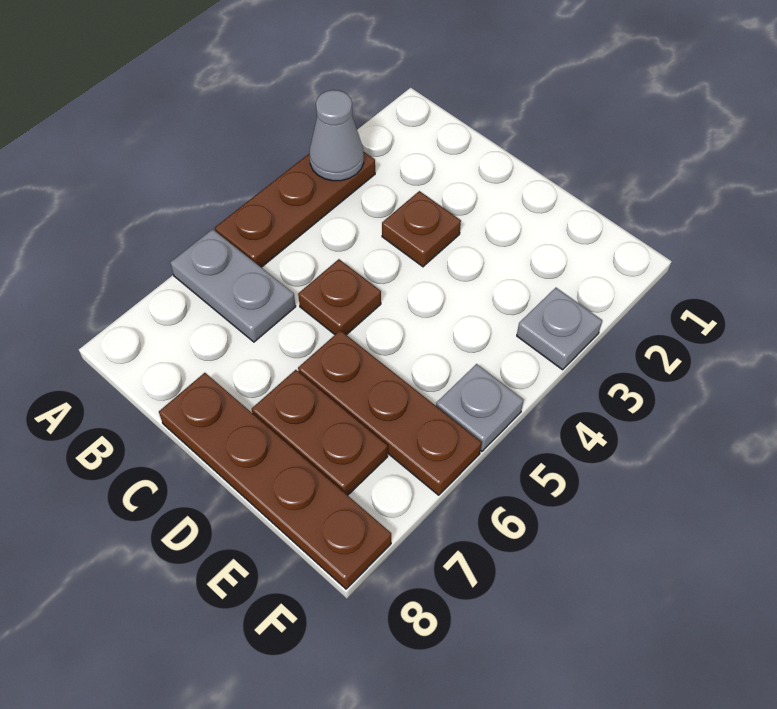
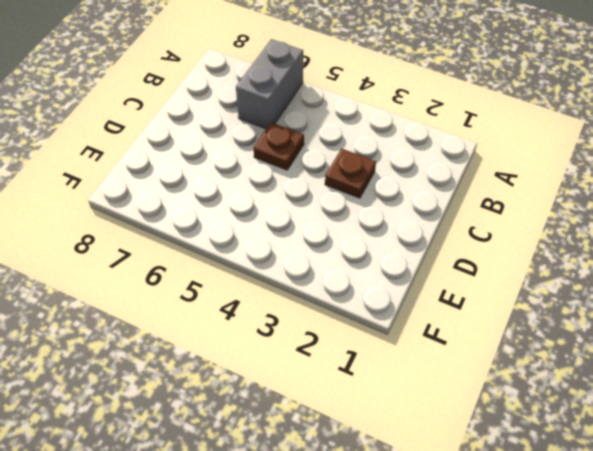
grey 1x2 brick [236,39,303,129] -> grey 1x2 plate [170,229,296,342]
none -> brown 1x3 plate [215,151,375,267]
none -> brown 1x4 plate [159,373,391,589]

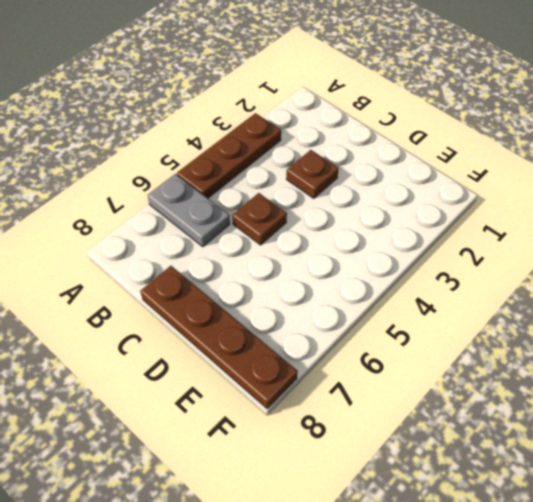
none -> brown 1x3 plate [298,330,482,495]
none -> brown 1x2 plate [252,370,388,495]

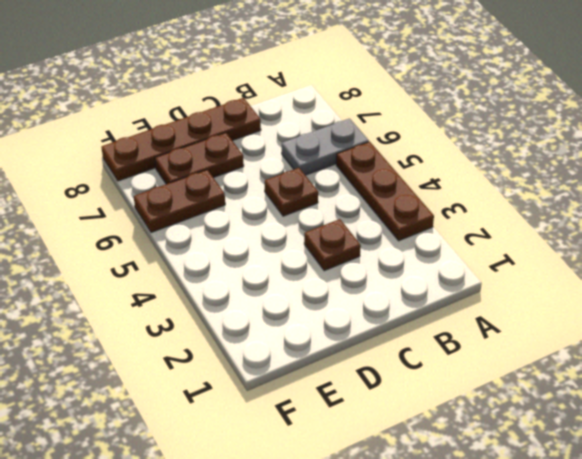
brown 1x2 plate [134,170,225,232] -> brown 1x3 plate [298,330,482,495]
none -> grey 1x1 plate [517,288,602,370]
none -> grey 1x1 plate [436,364,524,452]

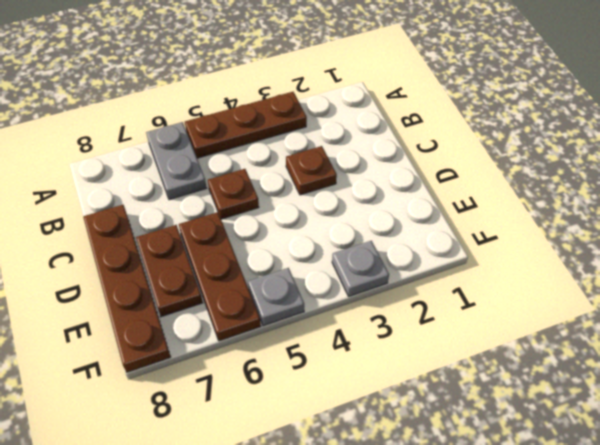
none -> grey 1x1 cone [310,90,364,181]

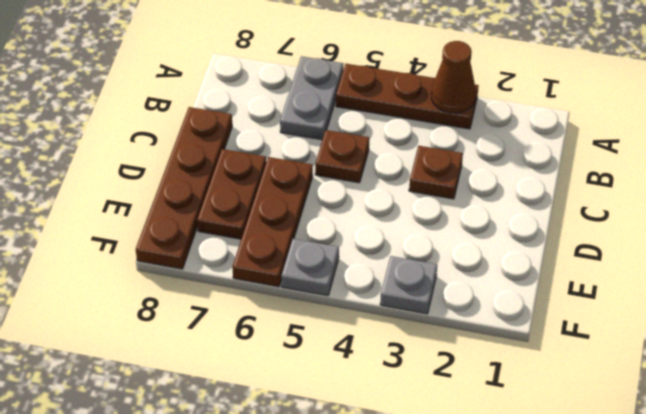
brown 1x1 cone [431,41,476,113] -> grey 1x1 cone [310,90,364,181]

